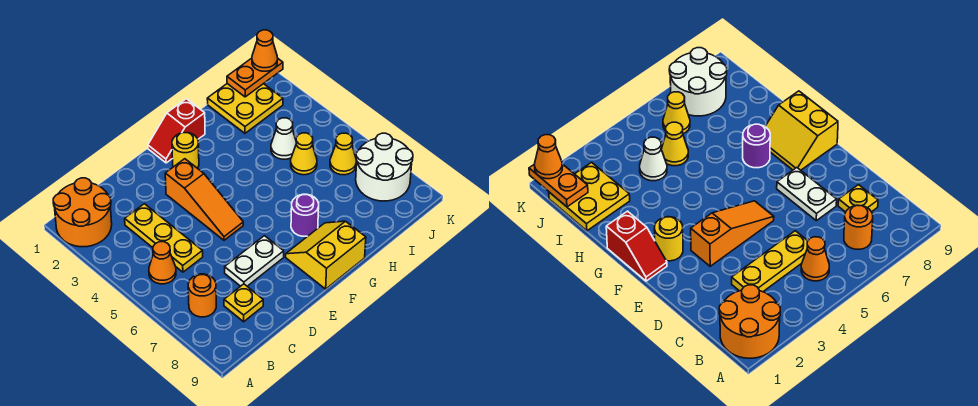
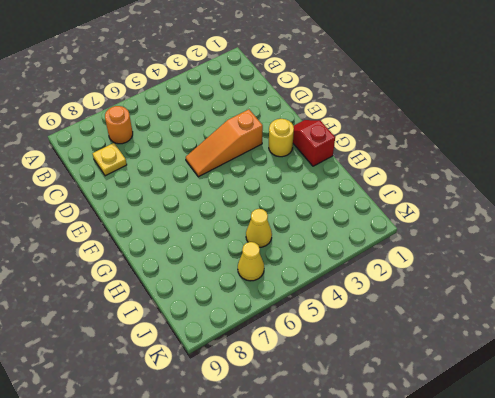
none -> orange 2x2 round brick [53,178,112,247]
none -> orange 1x1 cone [149,242,176,284]
none -> yellow 1x3 plate [125,204,203,272]

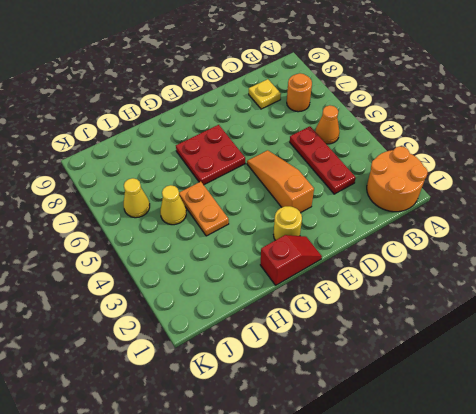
red 1x3 plate [290,126,356,194] -> yellow 1x3 plate [125,204,203,272]
red 2x2 plate [176,125,245,185] -> purple 1x1 round brick [291,194,319,236]
orange 1x2 plate [179,182,229,236] -> orange 1x2 plate turned to [227,58,283,97]
none -> white 1x2 plate [225,236,284,286]
none -> yellow 2x2 slope [286,221,366,289]
none -> yellow 2x2 plate [207,84,283,133]

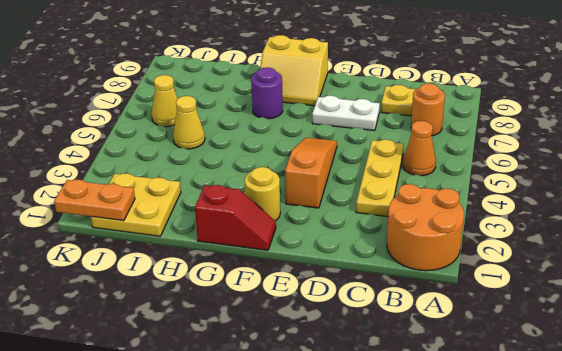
none -> white 1x1 cone [271,118,296,159]
none -> white 2x2 round brick [356,133,413,201]
none -> orange 1x1 cone [252,30,278,71]

